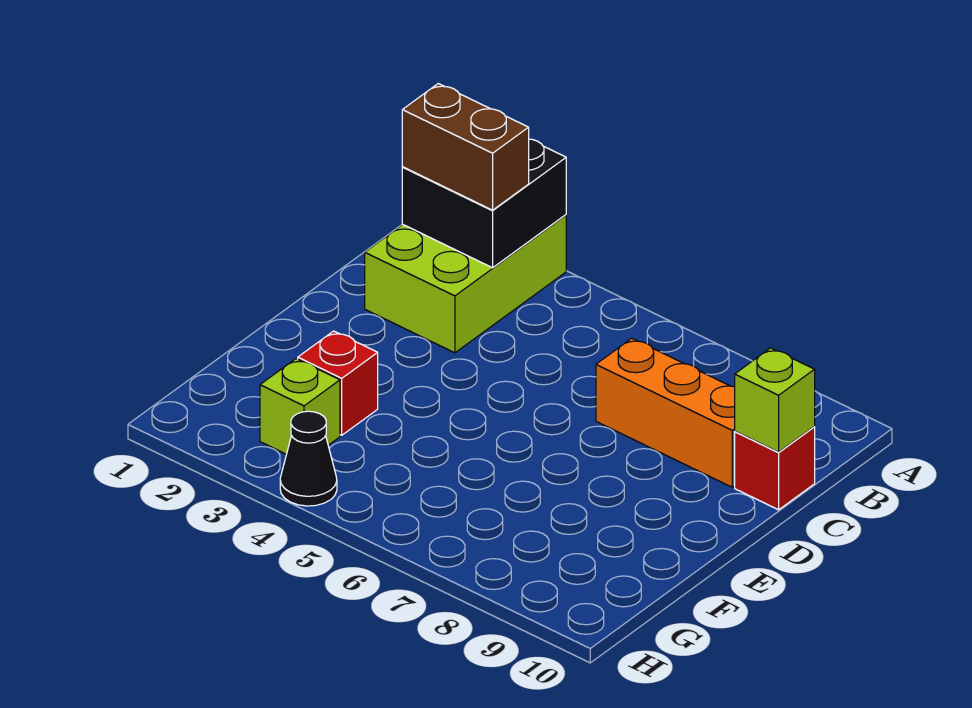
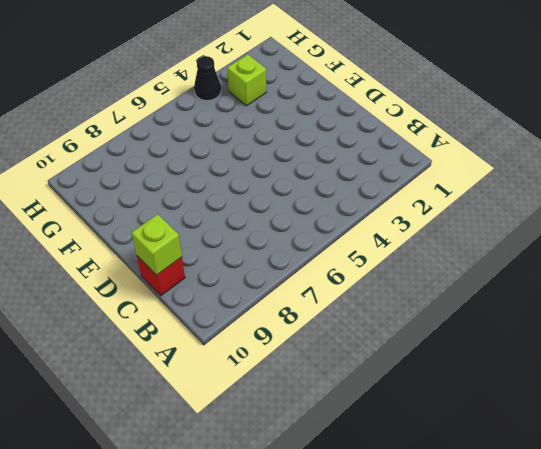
none -> lime 2x3 brick [365,215,566,353]
none -> orange 1x3 brick [596,338,735,487]

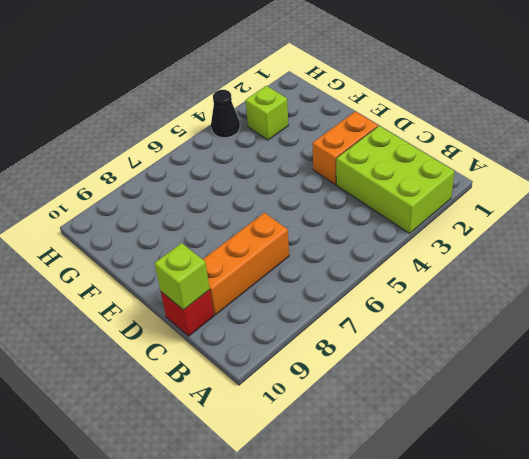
orange 1x2 brick [312,111,378,184] -> none
none -> red 1x1 brick [298,331,378,435]
none -> black 2x2 brick [402,139,566,268]

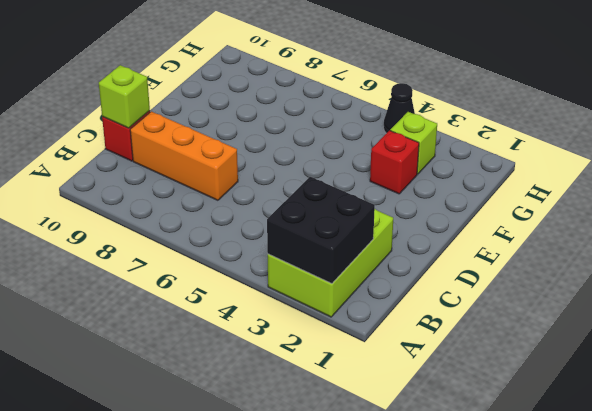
none -> brown 1x2 brick [402,84,529,210]

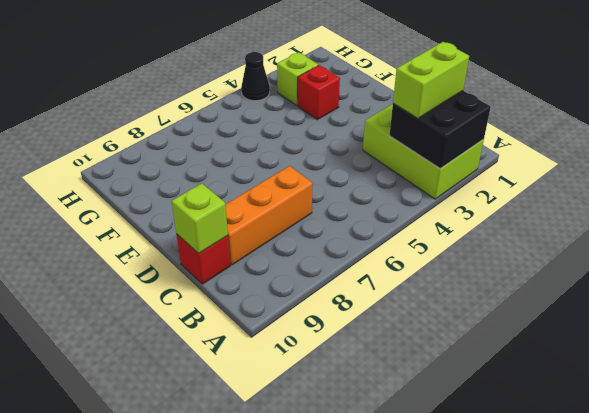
lime 1x2 brick [393,42,469,118] -> brown 1x2 brick [402,84,529,210]

